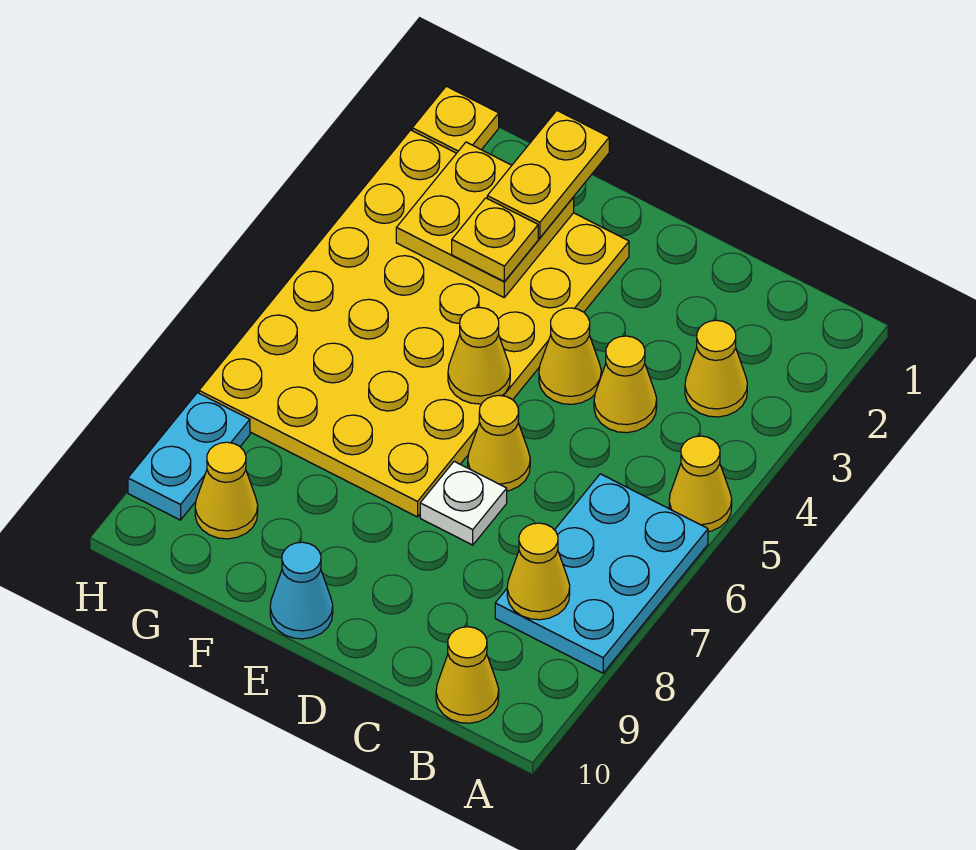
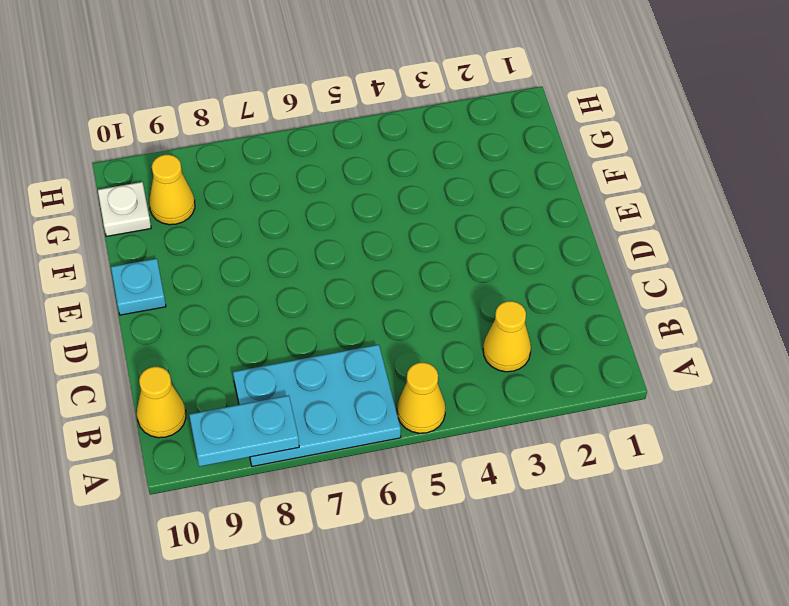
cyan 1x2 plate [189,396,299,467] -> cyan 1x2 plate moved to [128,393,250,520]
cyan 1x1 plate [111,259,166,315] -> cyan 1x1 cone [270,542,333,639]
white 1x1 plate [98,182,151,236] -> white 1x1 plate moved to [420,461,507,545]
none -> yellow 1x1 cone [594,336,657,433]
none -> yellow 1x1 cone [539,308,601,404]
none -> yellow 1x1 cone [468,395,530,491]

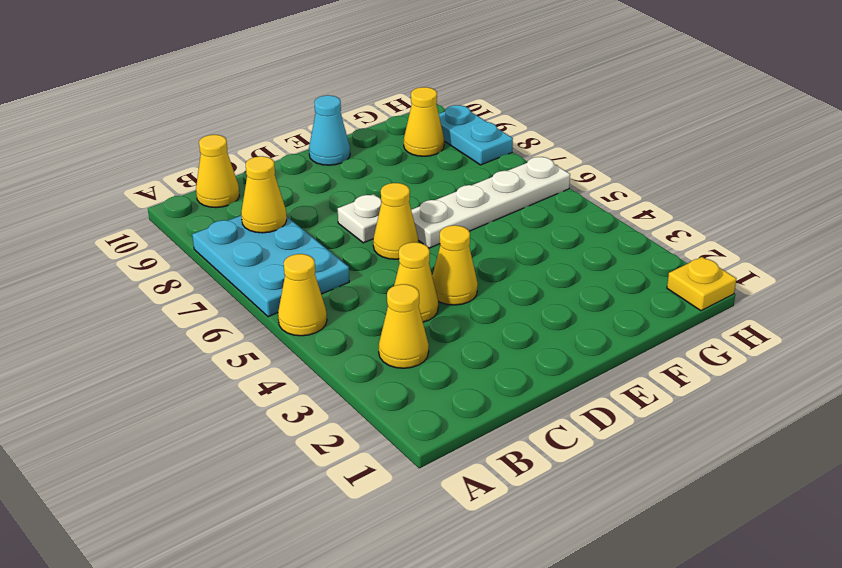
white 1x4 plate [411,157,570,248] -> yellow 4x6 plate [199,130,629,517]
none -> yellow 1x1 cone [448,308,510,404]
none -> yellow 2x2 plate [396,142,574,297]
none -> yellow 1x2 plate [487,111,609,238]

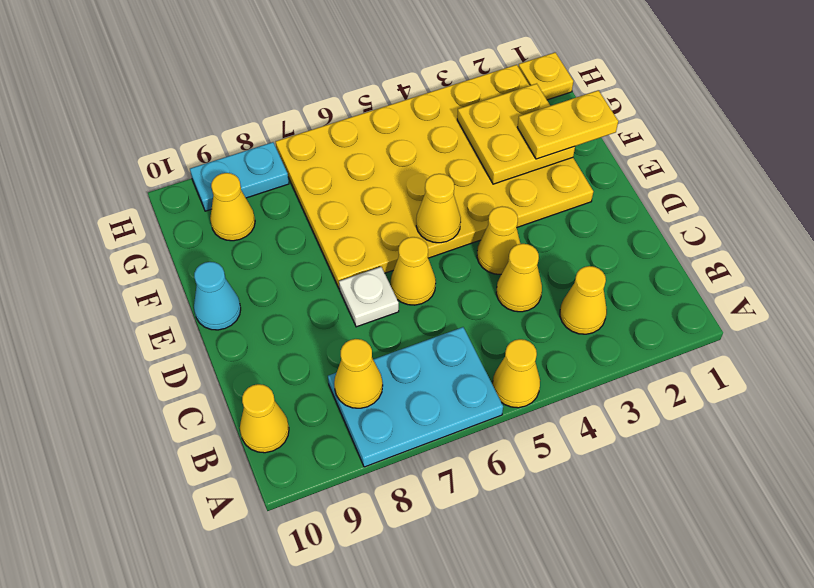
none -> yellow 1x1 plate [452,198,538,282]

